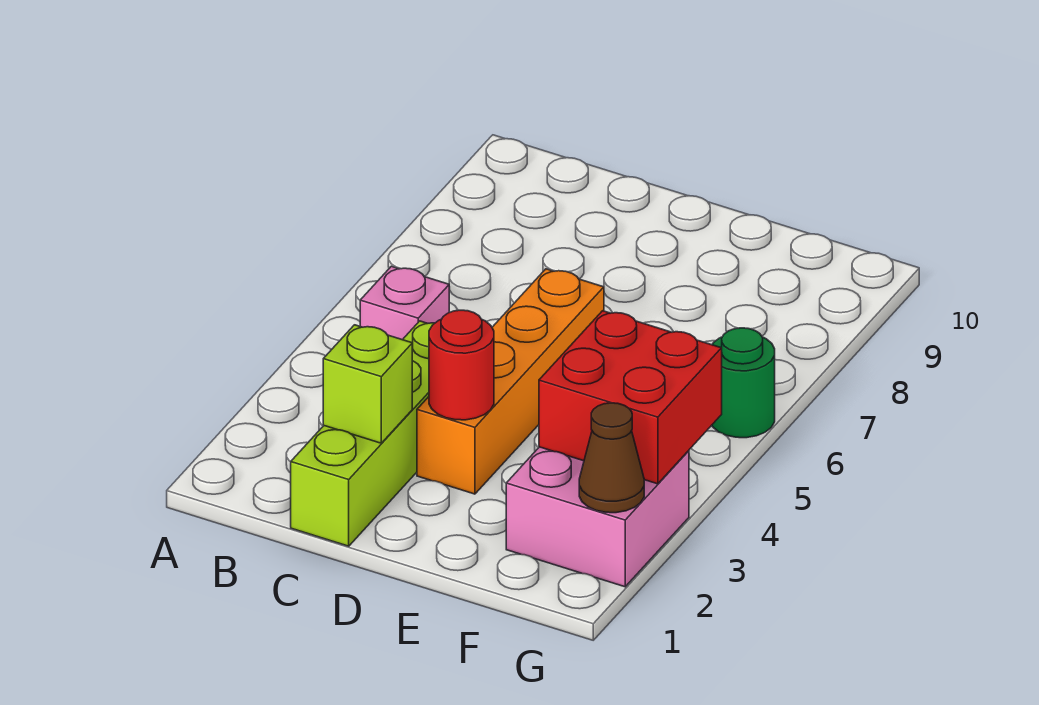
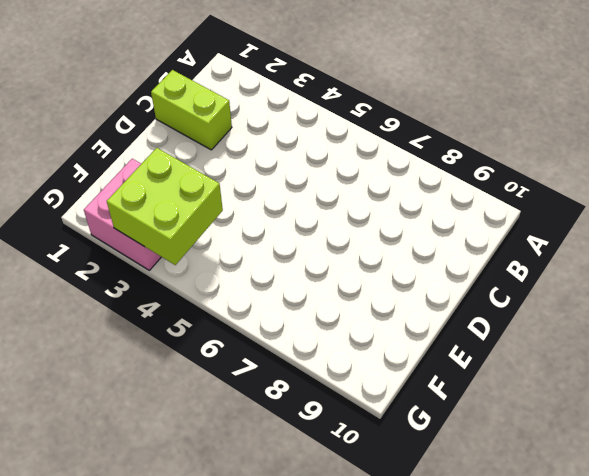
lime 1x2 brick [151,70,232,150] -> lime 1x4 brick [291,321,435,546]
lime 2x2 brick [107,148,223,265] -> red 2x2 brick [539,311,722,484]
none -> pink 1x1 brick [360,266,449,340]
none -> orange 1x4 brick [417,269,604,494]

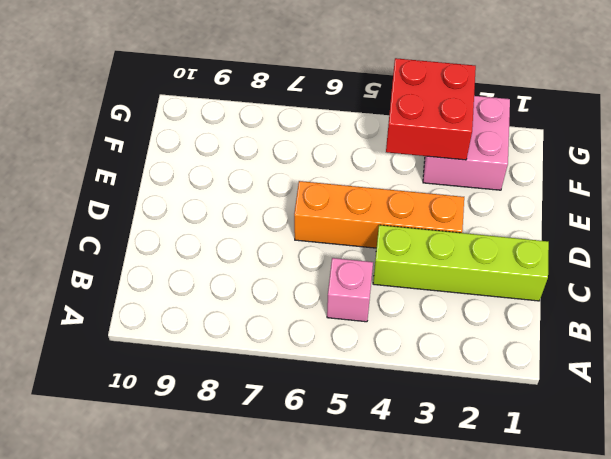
none -> green 1x1 round brick [712,328,775,438]
none -> lime 1x1 brick [323,325,412,443]

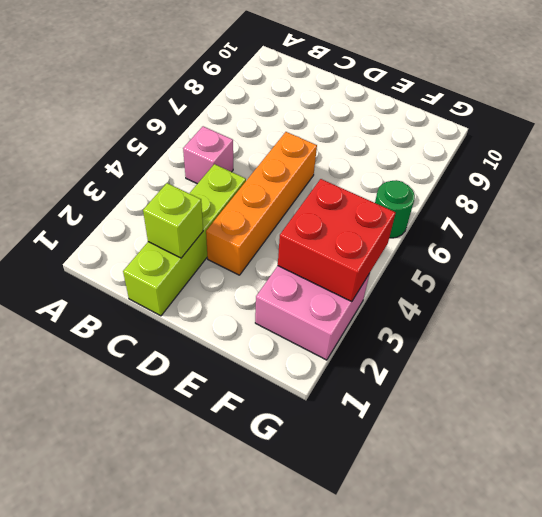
none -> red 1x1 round brick [429,310,494,420]
none -> brown 1x1 cone [579,403,644,513]

